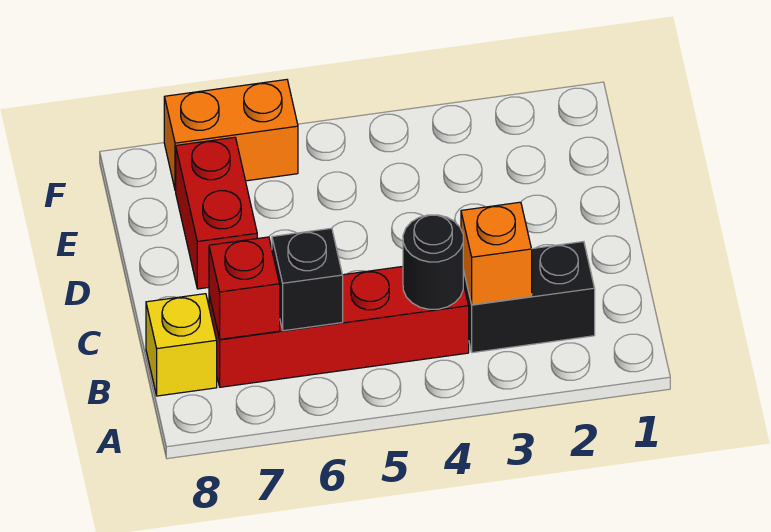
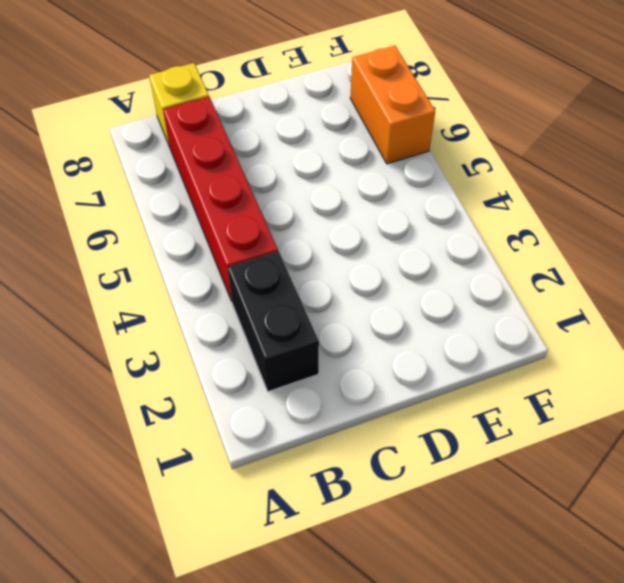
none -> red 1x2 brick [176,137,257,289]
none -> orange 1x1 brick [461,202,532,305]

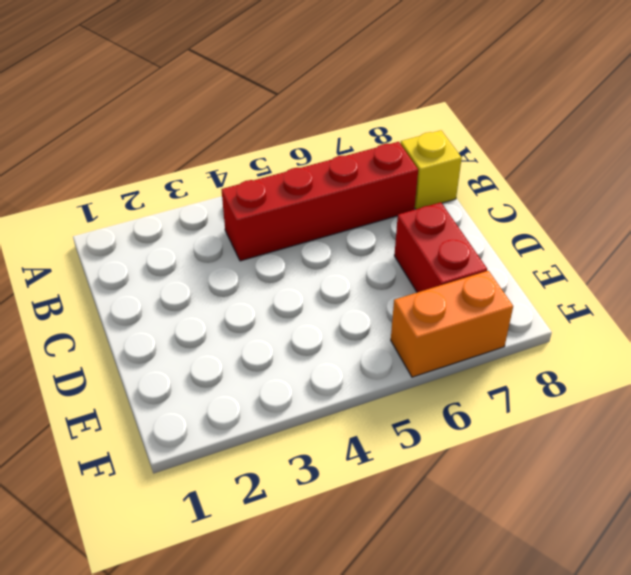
none -> black 1x2 brick [463,242,595,353]
none -> orange 1x1 brick [461,202,532,305]

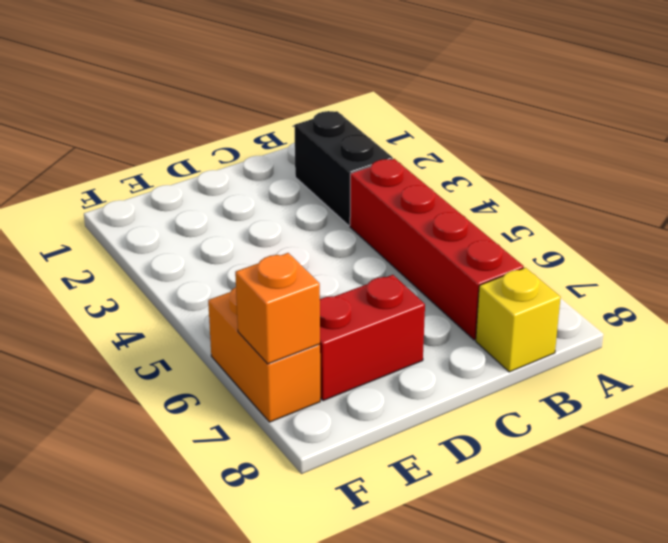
orange 1x1 brick [235,253,320,364] -> orange 1x1 brick moved to [461,202,532,305]
none -> black 1x1 round brick [403,215,463,309]
none -> black 1x1 brick [272,228,343,331]

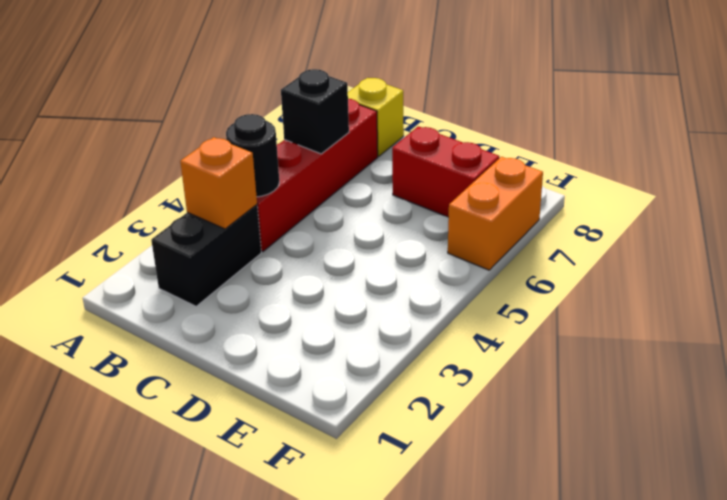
none -> red 1x1 brick [209,237,280,339]

